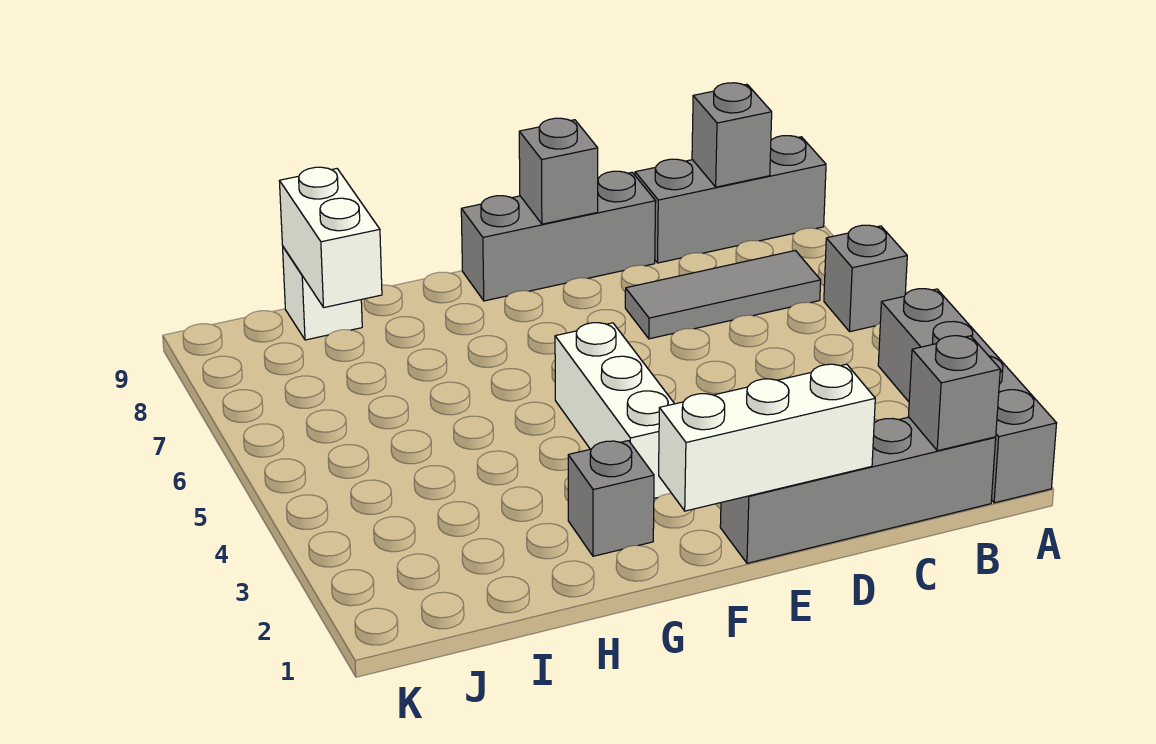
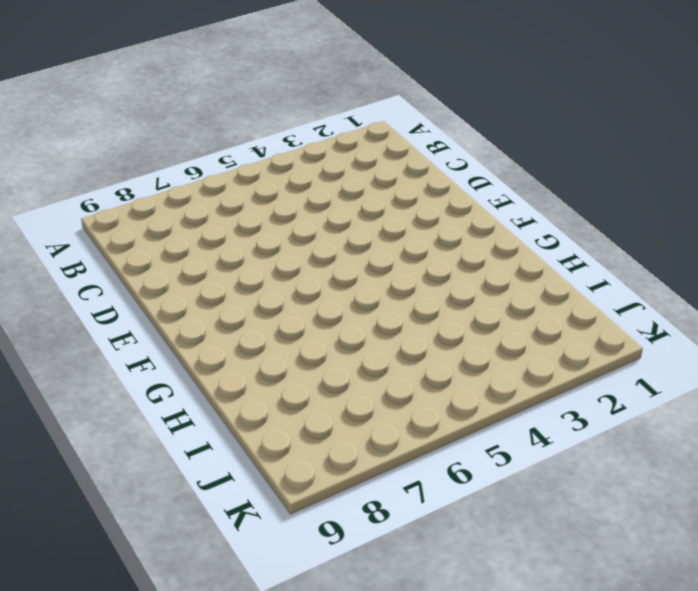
none -> grey 1x4 brick [878,289,1057,503]
none -> grey 1x1 brick [824,225,907,332]
none -> grey 1x3 brick [635,136,826,263]

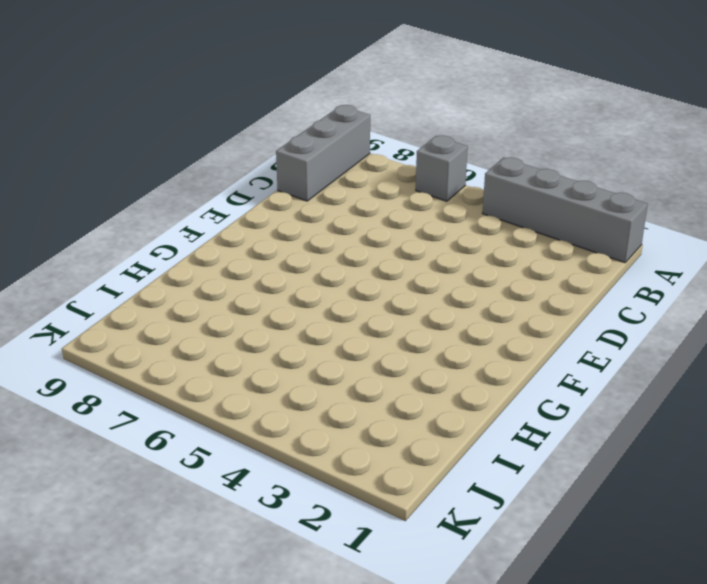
none -> grey 1x4 brick [720,417,996,563]
none -> grey 1x3 tile [625,251,821,339]
none -> grey 1x3 brick [461,171,656,301]

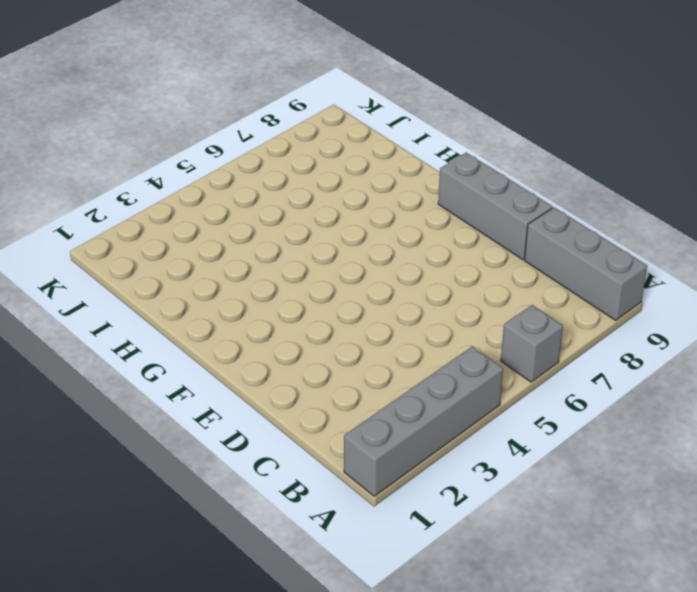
none -> grey 1x4 brick [720,417,996,563]
none -> grey 1x3 tile [625,251,821,339]
none -> white 1x3 brick [555,323,674,498]

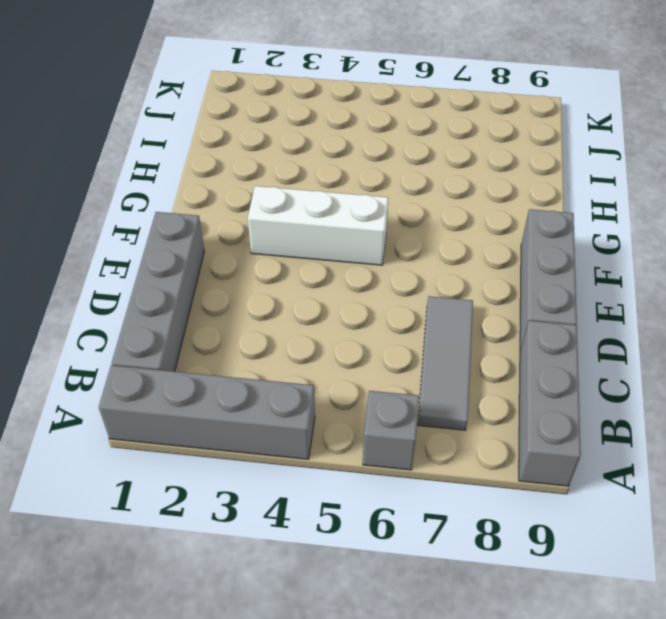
none -> grey 1x1 brick [568,441,654,556]
none -> white 1x1 brick [283,247,362,340]
none -> grey 1x1 brick [909,336,1000,451]

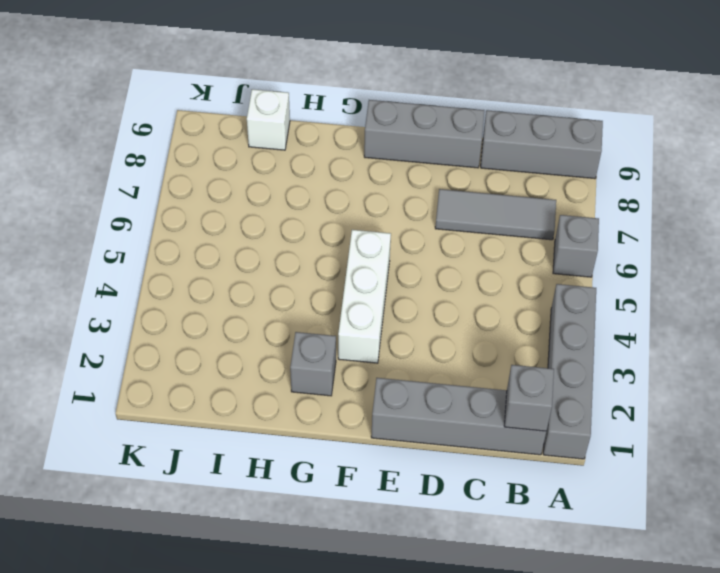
none -> grey 1x1 brick [692,83,772,187]
none -> white 1x3 brick [659,364,875,511]
none -> grey 1x1 brick [519,118,598,224]

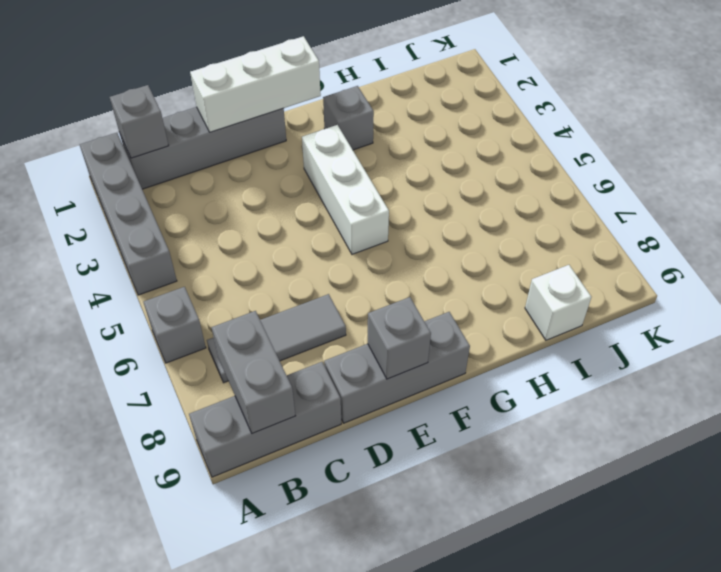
grey 1x2 brick [212,311,295,434] -> grey 1x1 brick [692,83,772,187]
none -> white 1x2 brick [279,167,382,307]

